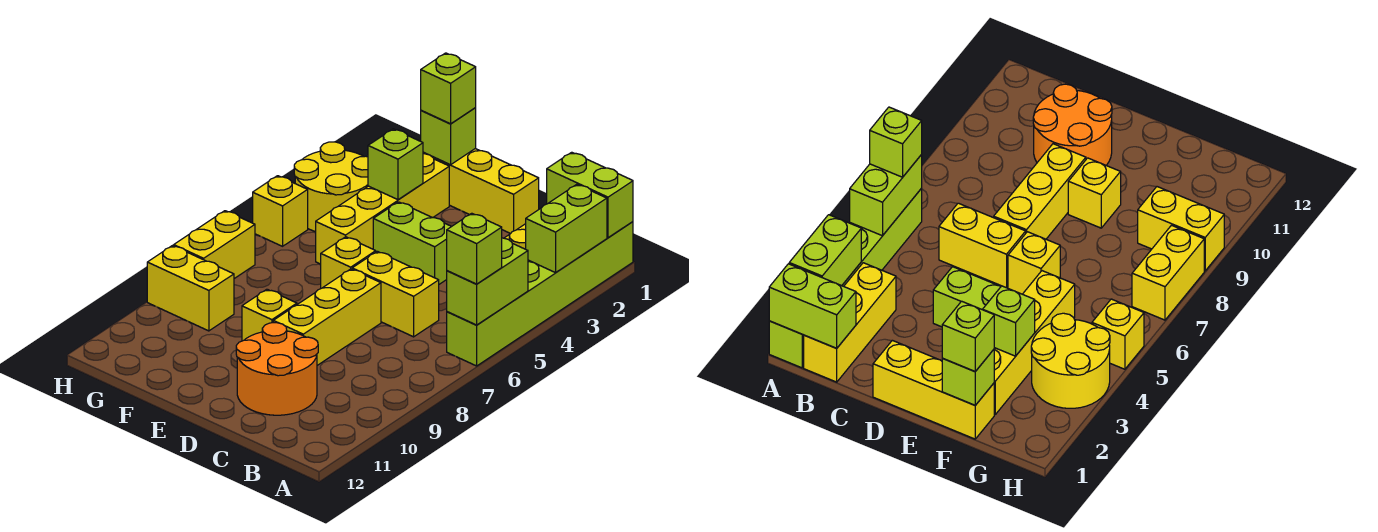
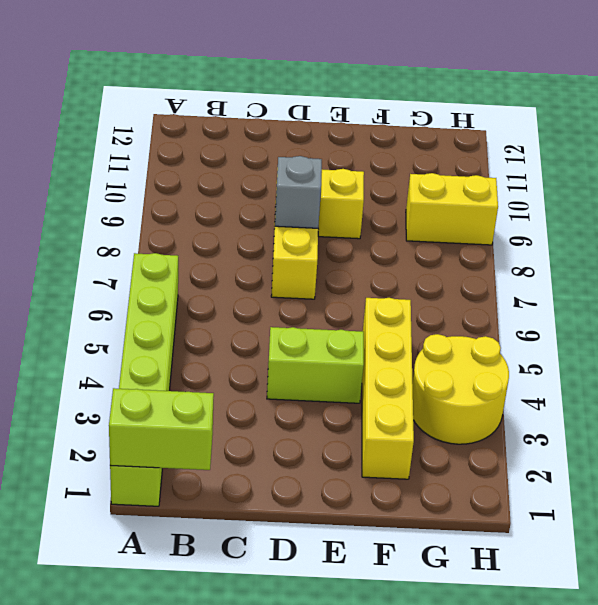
grey 1x1 brick [275,156,322,228] -> none
none -> yellow 1x3 brick [804,263,896,382]
none -> yellow 1x2 brick [352,251,439,337]
none -> orange 2x2 round brick [236,323,318,415]

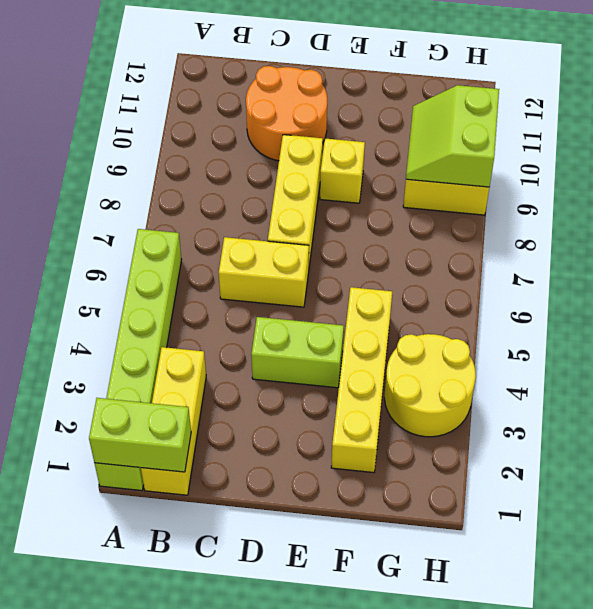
lime 2x2 slope [406,85,499,187] -> none
none -> yellow 1x3 brick [423,149,539,234]
none -> yellow 1x1 brick [321,237,376,288]
none -> yellow 1x1 brick [253,176,308,246]

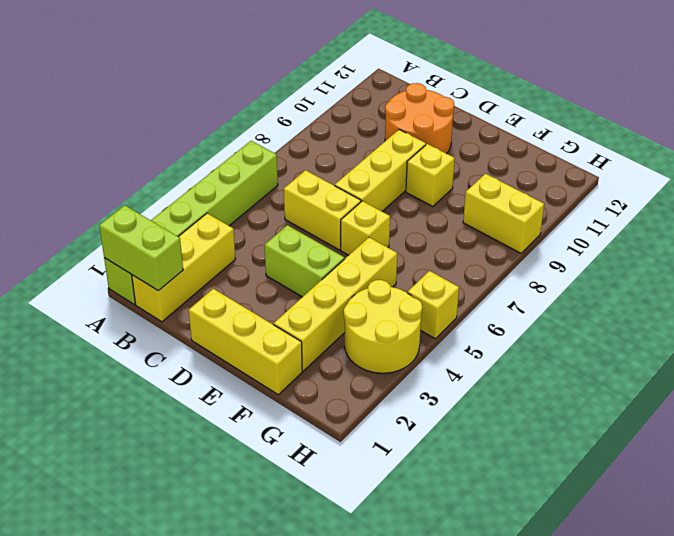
none -> yellow 1x2 brick [174,211,255,279]
none -> lime 1x2 brick [526,184,607,273]
none -> lime 1x2 brick [447,238,528,325]

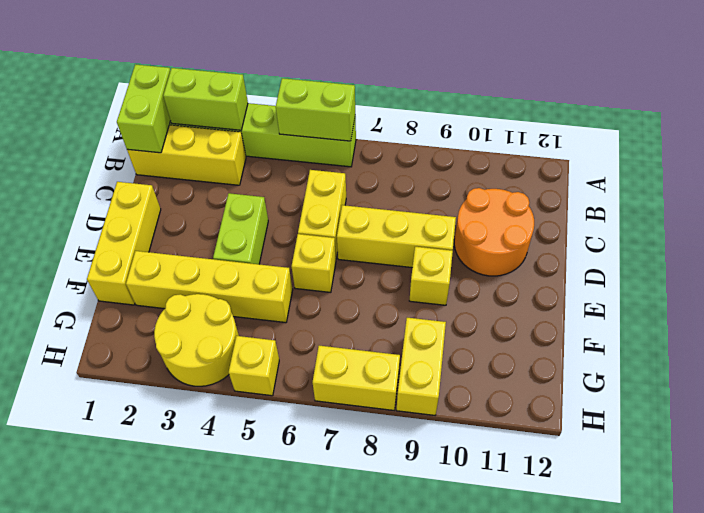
none -> lime 1x1 brick [421,108,476,165]
none -> lime 1x1 brick [368,129,423,200]
none -> lime 1x1 brick [447,213,502,284]

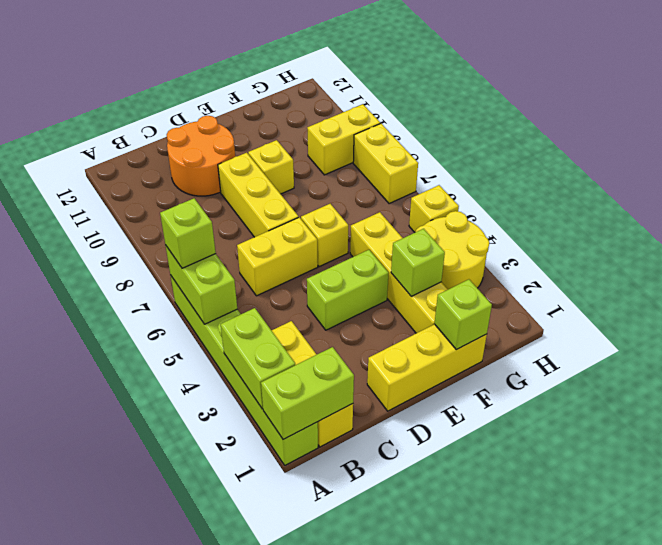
none -> lime 1x1 brick [421,53,476,124]

